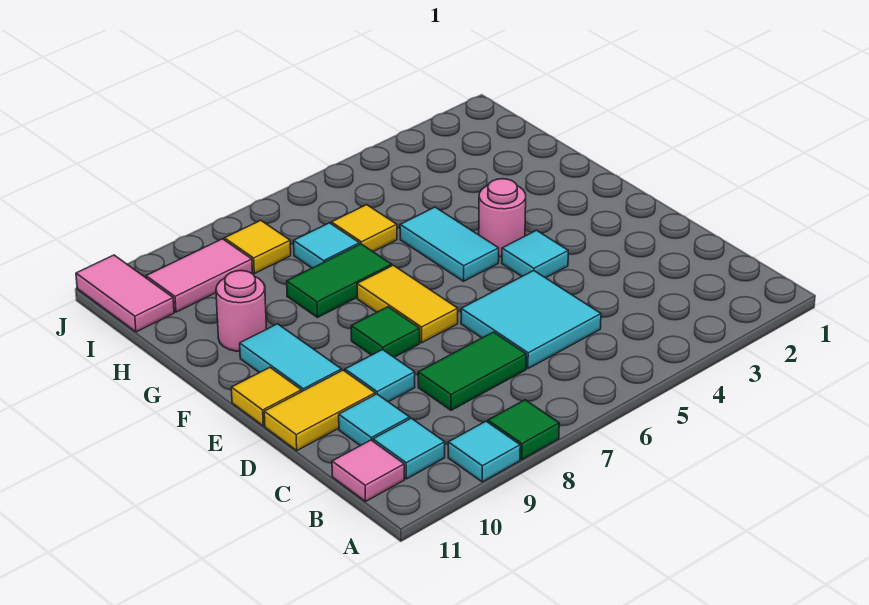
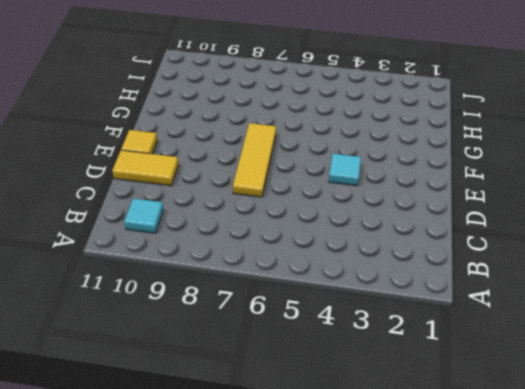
yellow 1x3 tile [233,123,276,197] -> yellow 1x2 tile [357,265,458,343]
none -> green 1x1 tile [488,400,559,460]
none -> cyan 1x1 tile [448,421,520,482]
none -> pink 1x1 tile [332,440,404,501]

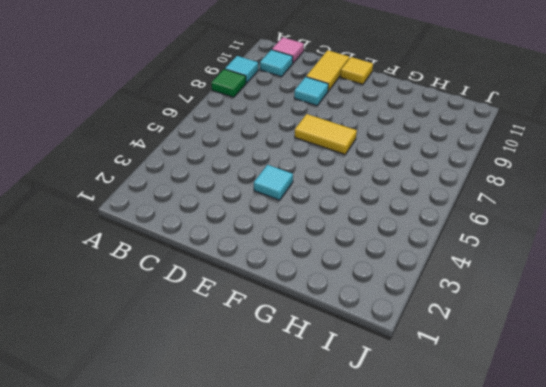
none -> cyan 2x2 tile [461,271,601,369]
none -> green 1x2 tile [418,332,526,410]
none -> cyan 1x1 tile [339,394,410,446]

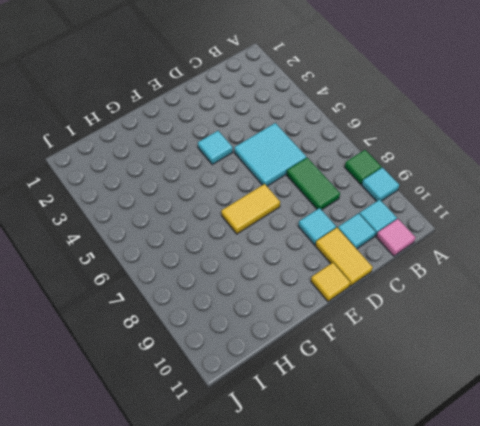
none -> green 1x1 tile [351,307,420,357]
none -> cyan 1x2 tile [240,324,342,391]
none -> pink 1x1 round brick [479,179,526,257]

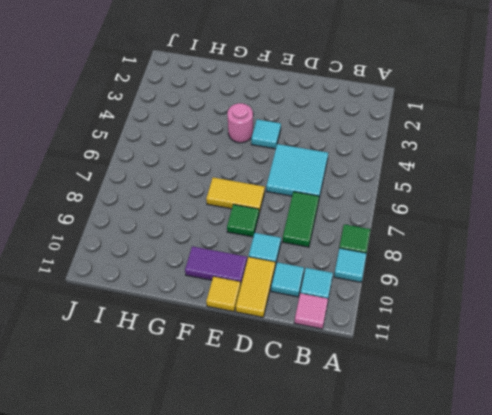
purple 1x2 tile [185,246,247,283] -> cyan 1x2 tile [240,324,342,391]
none -> cyan 1x2 tile [400,207,499,281]
none -> green 1x2 tile [287,244,392,318]
none -> pink 1x1 round brick [216,271,266,352]

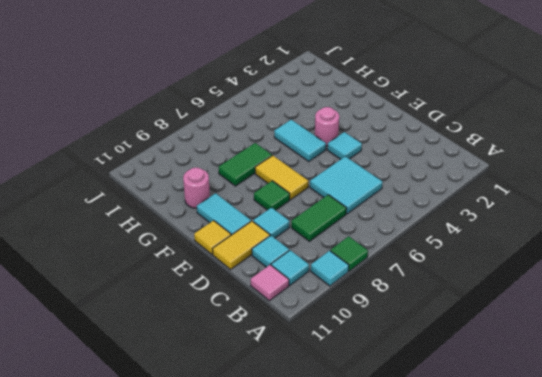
none -> yellow 1x1 tile [331,205,397,252]
none -> cyan 1x1 tile [294,223,360,268]
none -> yellow 1x1 tile [224,220,291,274]

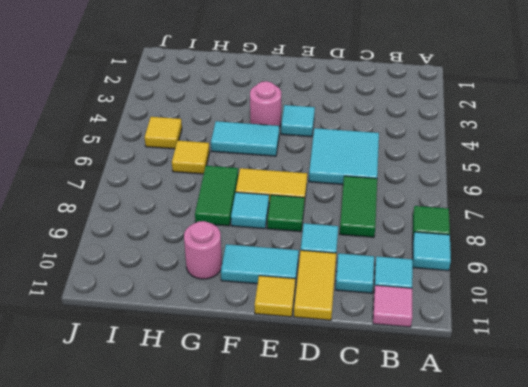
cyan 1x1 tile [231,192,269,229] -> cyan 1x1 tile moved to [294,223,360,268]
yellow 1x1 tile [145,117,182,149] -> yellow 1x1 tile moved to [224,220,291,274]
none -> pink 1x2 tile [146,239,252,312]
none -> pink 1x2 tile [76,255,174,332]

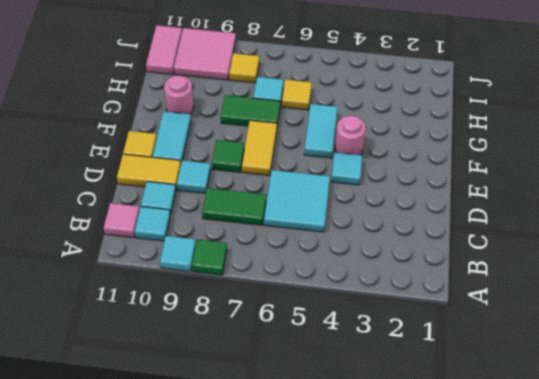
pink 2x2 tile [174,28,236,80] -> pink 1x2 tile [146,239,252,312]

